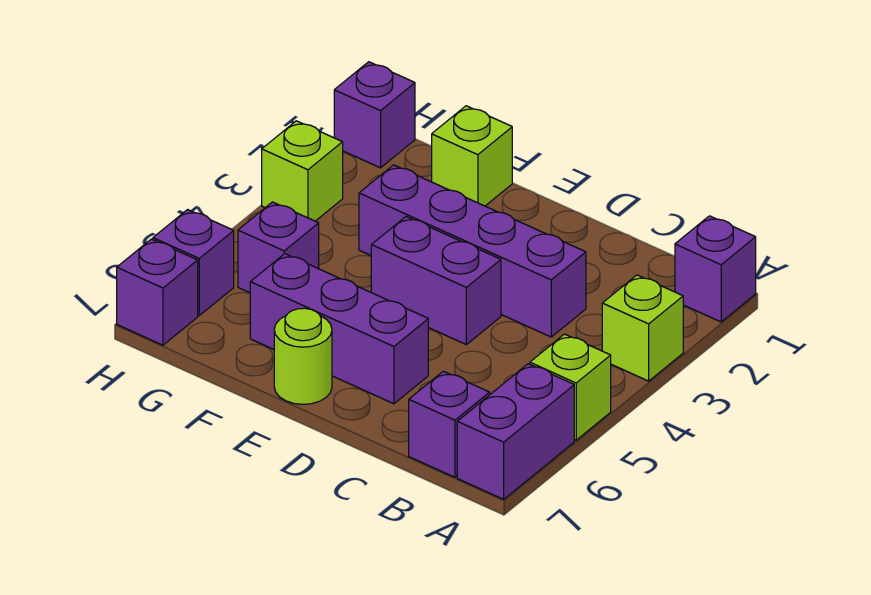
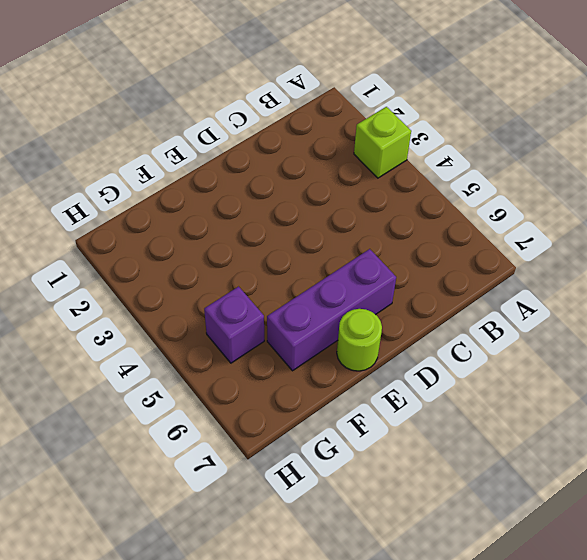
none -> purple 1x1 brick [675,216,756,322]
none -> lime 1x1 brick [530,334,611,440]
none -> purple 1x2 brick [457,364,574,499]

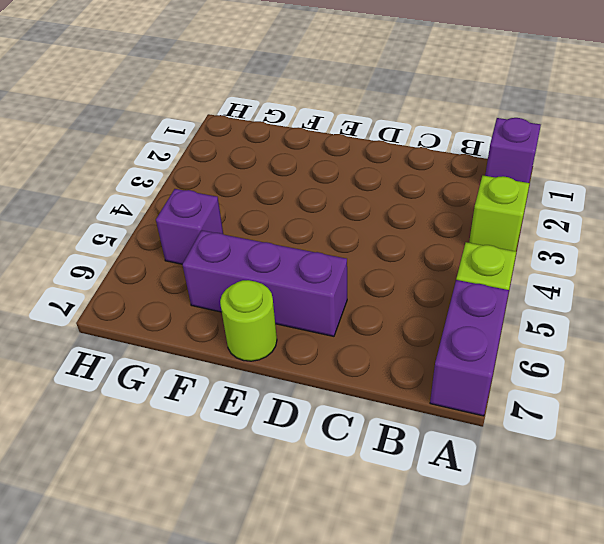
none -> purple 1x1 brick [409,371,490,477]
none -> purple 1x4 brick [359,165,586,337]
none -> purple 1x2 brick [371,217,501,344]

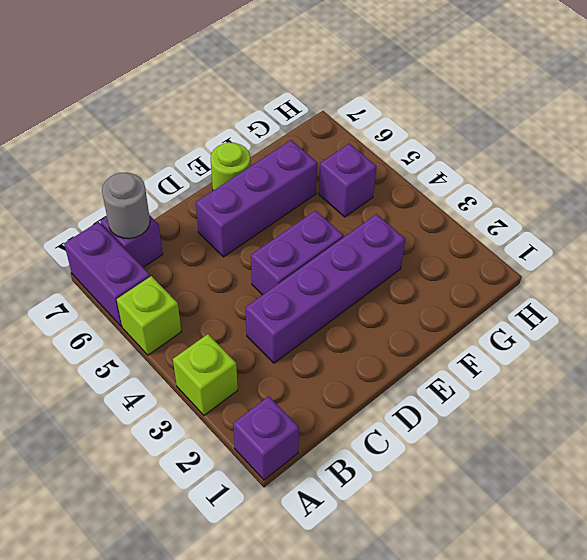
grey 1x1 round brick [102,173,150,239] -> none
none -> lime 1x1 brick [432,106,512,206]
none -> purple 1x1 brick [334,62,415,168]
none -> lime 1x1 brick [262,121,343,221]

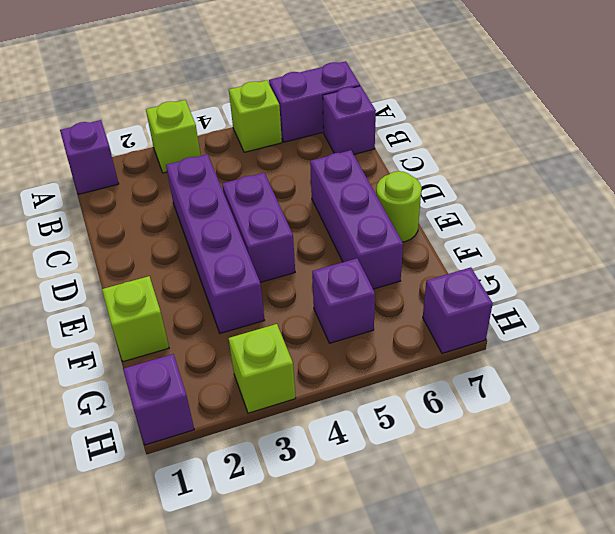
none -> purple 1x1 brick [153,210,234,315]

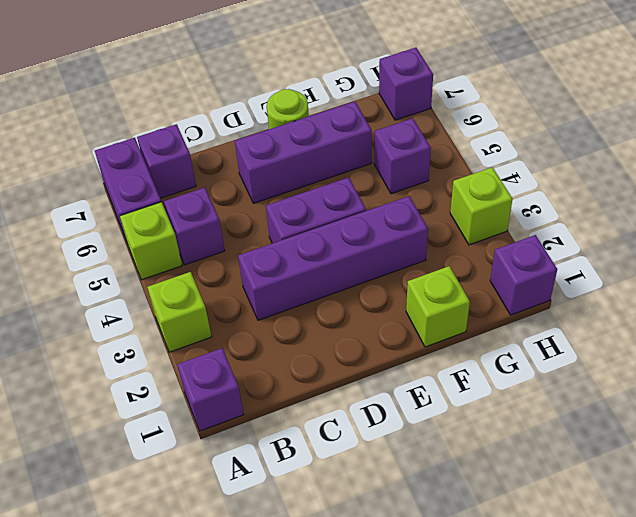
purple 1x1 brick [164,188,225,265] -> purple 1x1 brick moved to [153,210,234,315]

